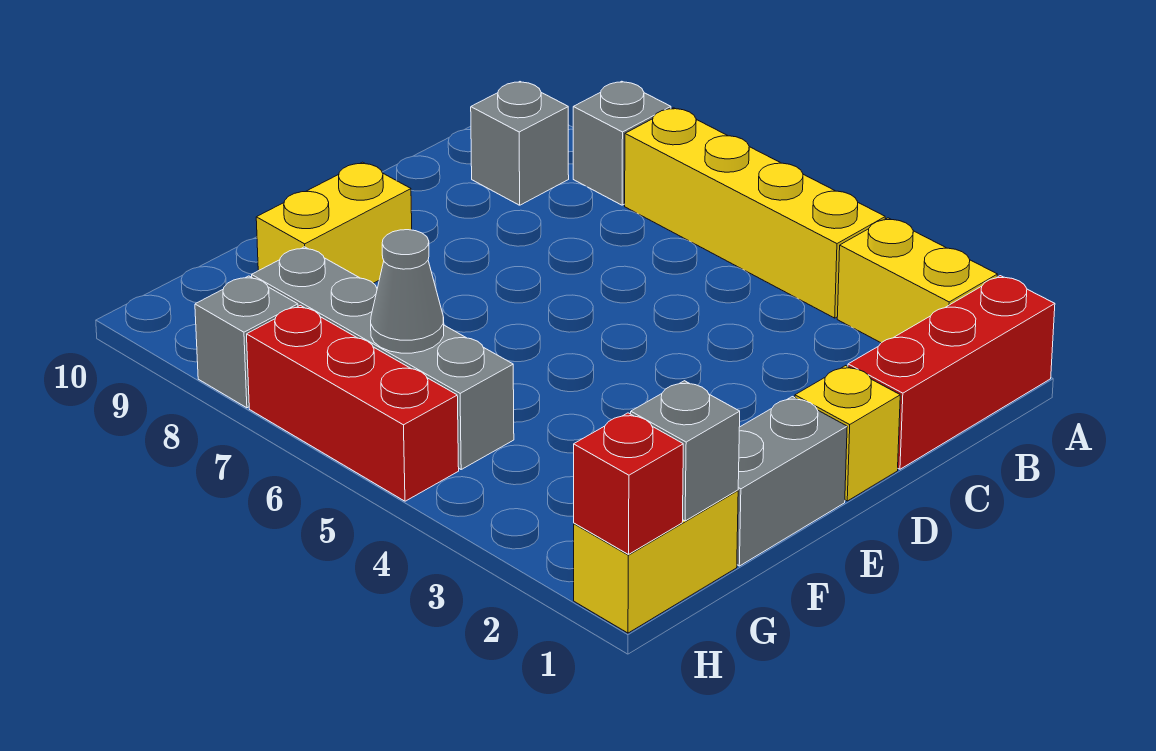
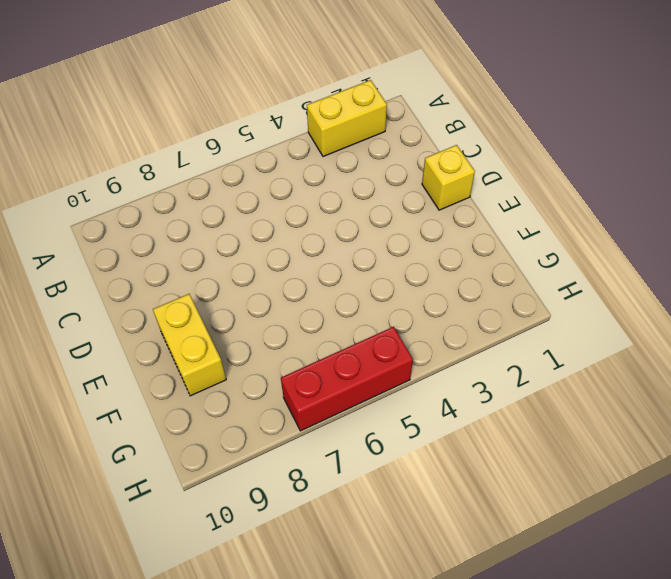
none -> red 1x3 brick [848,276,1055,469]
none -> yellow 1x4 brick [625,108,885,318]
none -> grey 1x1 brick [573,81,671,205]

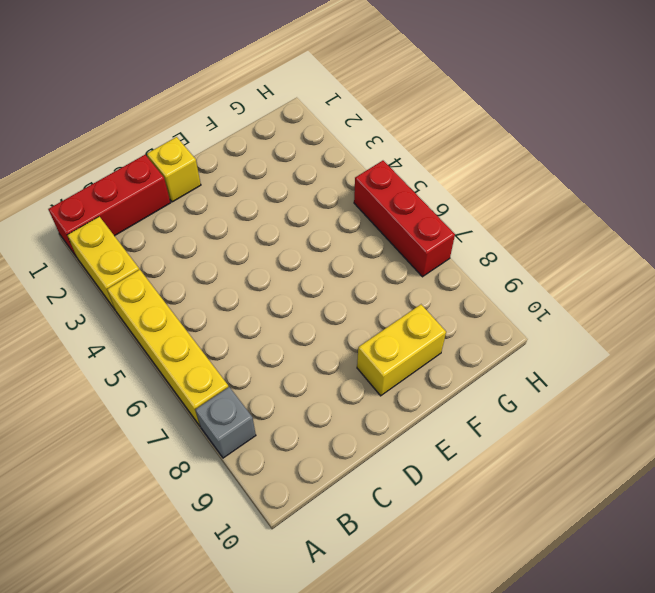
none -> grey 1x1 brick [471,82,569,205]
none -> grey 1x2 brick [737,397,847,566]
none -> yellow 1x2 brick [574,490,738,633]

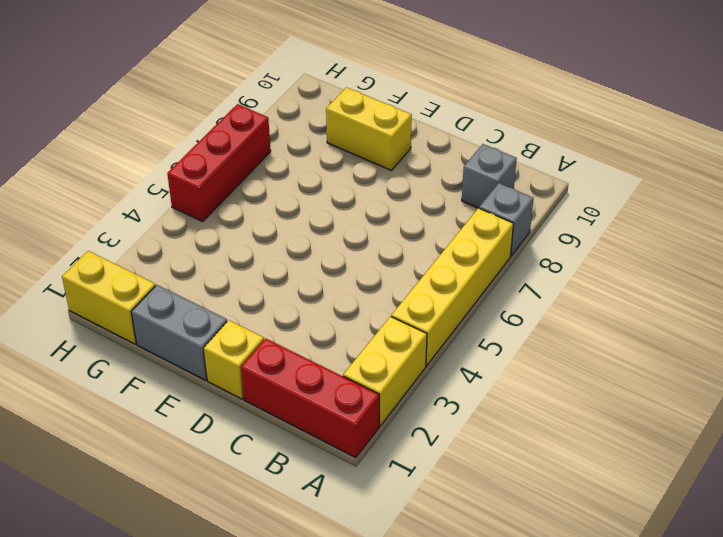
none -> grey 1x4 brick [252,247,514,469]
none -> grey 1x1 brick [195,276,298,408]
none -> grey 1x1 brick [631,381,740,521]

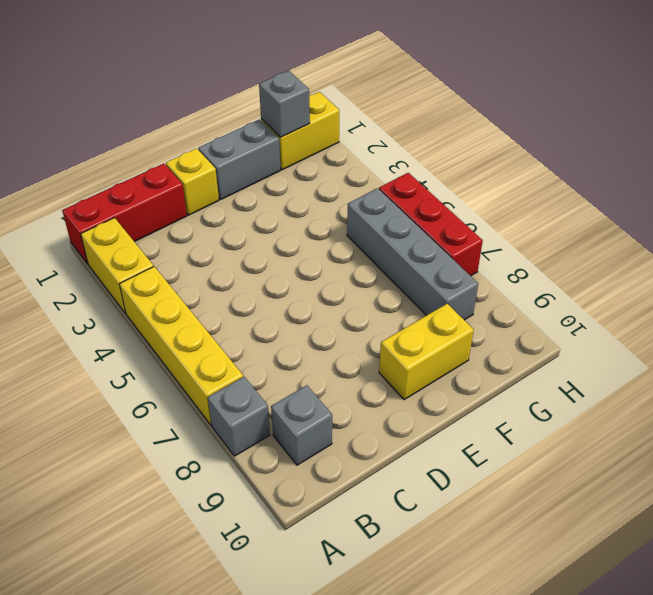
none -> grey 1x1 brick [195,276,298,408]
none -> grey 1x1 cone [371,230,444,353]
none -> red 1x1 brick [574,413,683,554]

